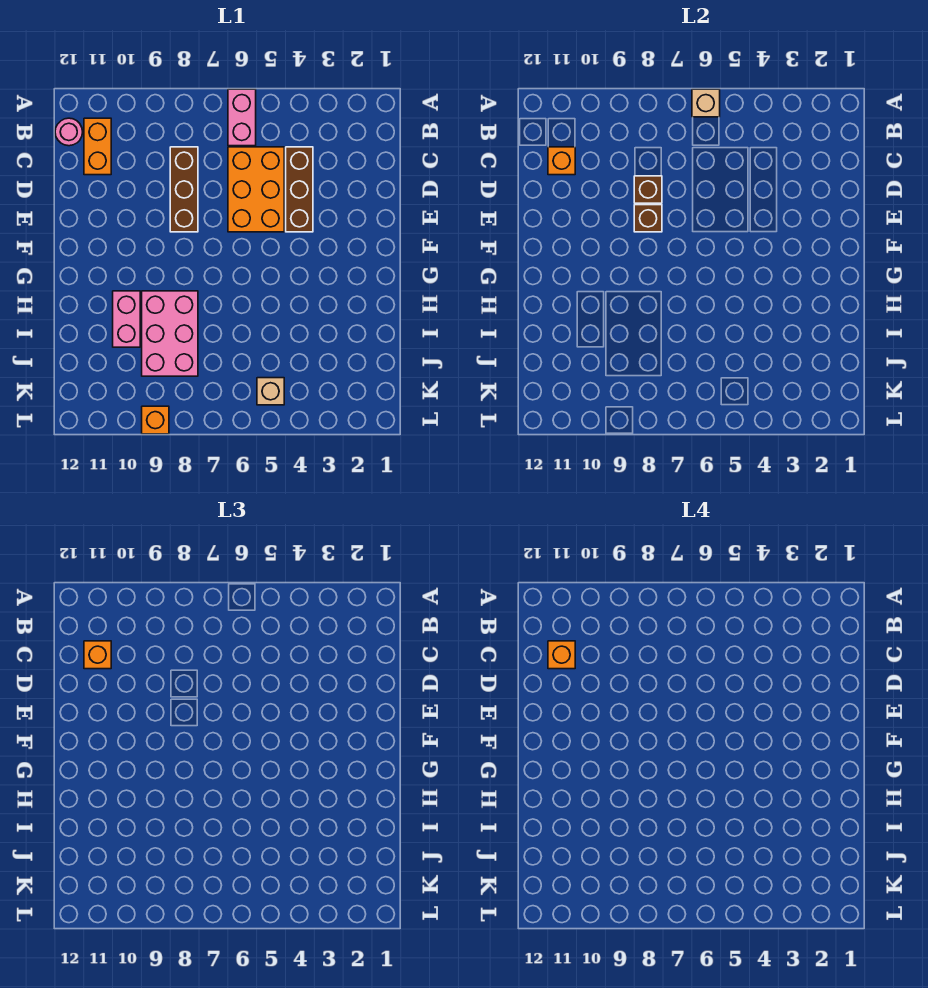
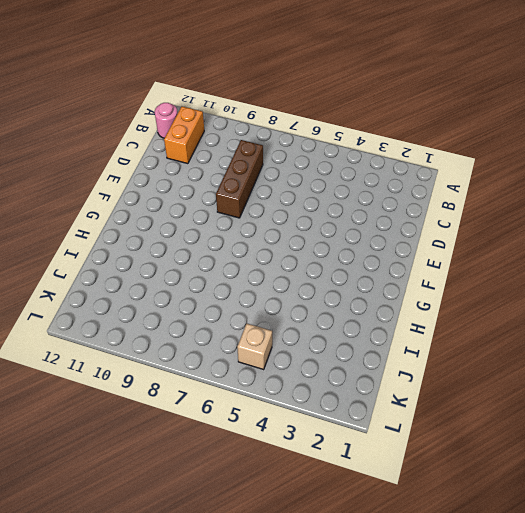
none -> pink 1x2 brick [228,89,256,146]
none -> brown 1x3 brick [286,147,313,232]
none -> orange 2x3 brick [228,147,284,232]

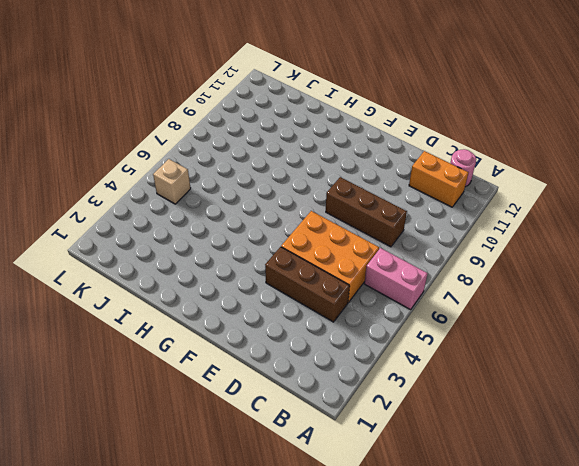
none -> pink 2x3 brick [142,291,198,376]
none -> pink 1x2 brick [113,291,140,347]
none -> orange 1x1 brick [142,406,169,434]

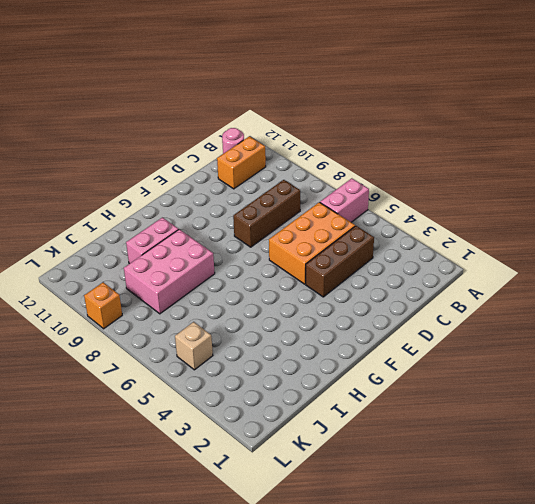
none -> tan 1x1 brick [692,89,720,117]
none -> orange 1x1 brick [548,147,575,175]
none -> brown 1x1 brick [634,176,662,203]

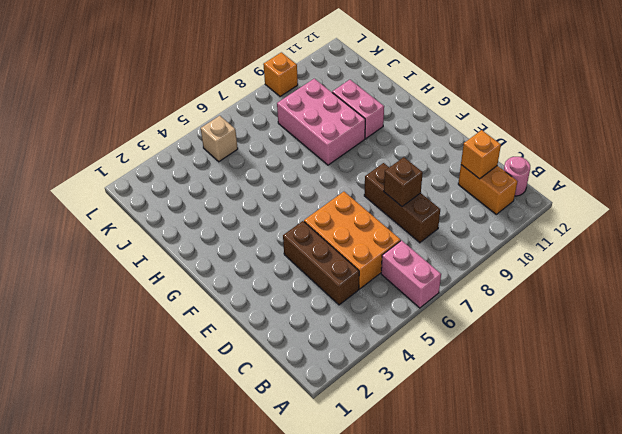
none -> tan 1x1 brick [692,89,720,117]
none -> brown 1x1 brick [634,205,662,232]
none -> orange 1x1 brick [84,641,111,669]

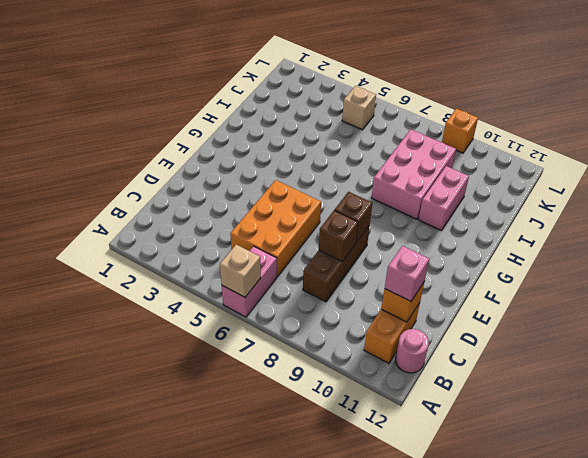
pink 1x1 brick [385,246,429,301] -> orange 1x1 brick [84,641,111,669]
none -> brown 1x3 brick [286,147,313,232]
none -> orange 1x1 brick [548,641,575,669]

